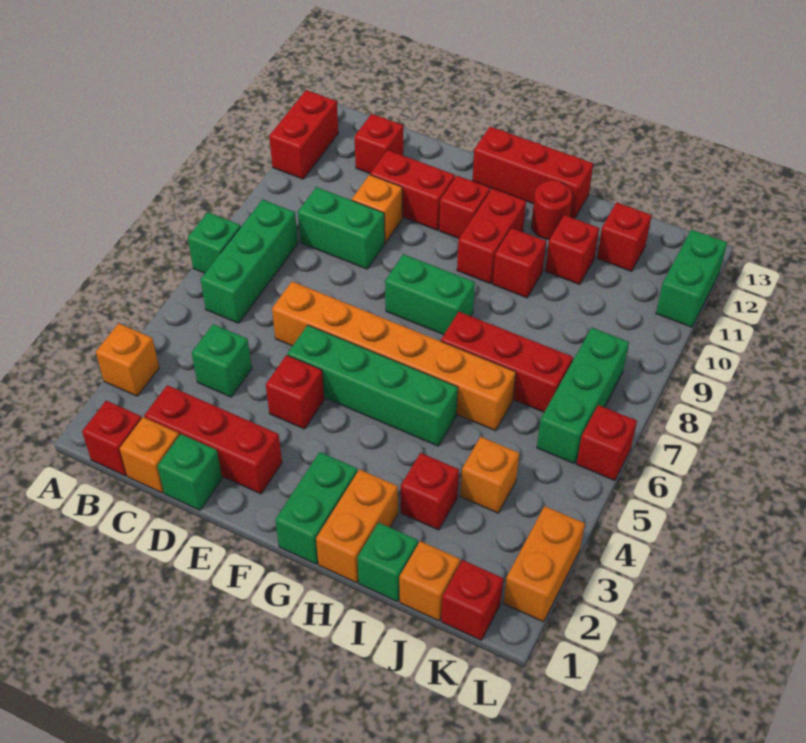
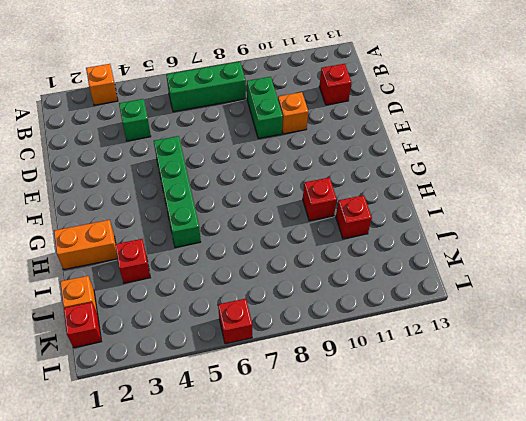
none -> green 1x1 brick [188,212,241,273]
none -> red 1x2 brick [269,90,338,179]
none -> red 1x1 brick [82,401,142,476]
none -> orange 1x1 brick [119,417,179,493]

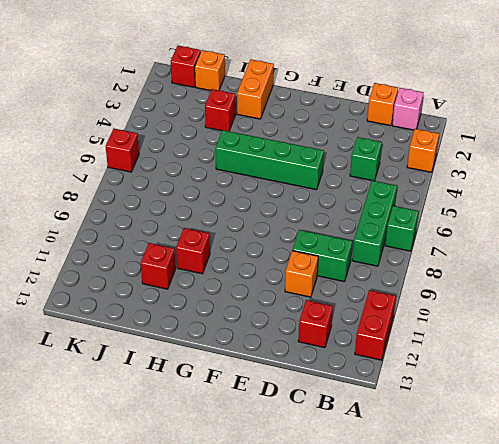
pink 1x1 brick [392,88,424,130] -> red 1x1 brick [82,401,142,476]
none -> red 1x3 brick [144,385,282,494]
none -> green 1x1 brick [157,434,222,510]
none -> orange 1x6 brick [272,281,516,431]
none -> red 1x2 brick [370,150,455,230]

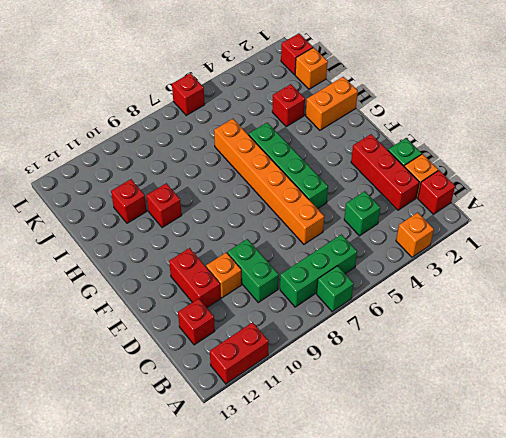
none -> red 1x1 brick [266,355,324,429]
none -> green 1x2 brick [385,254,475,335]
none -> red 1x1 brick [439,176,490,239]
none -> red 1x3 brick [473,127,593,219]

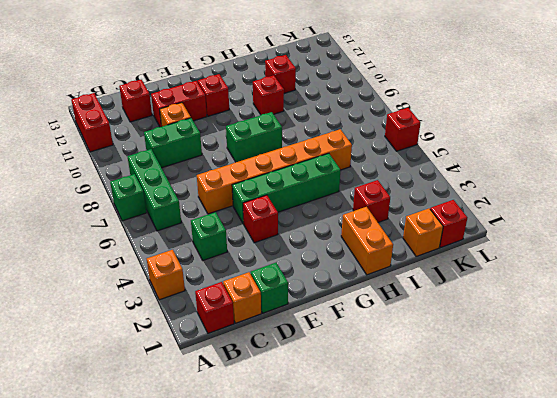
none -> red 1x3 brick [144,385,282,494]
none -> red 1x3 brick [473,127,593,219]
none -> green 1x2 brick [275,452,358,564]
none -> red 1x2 brick [457,189,526,284]

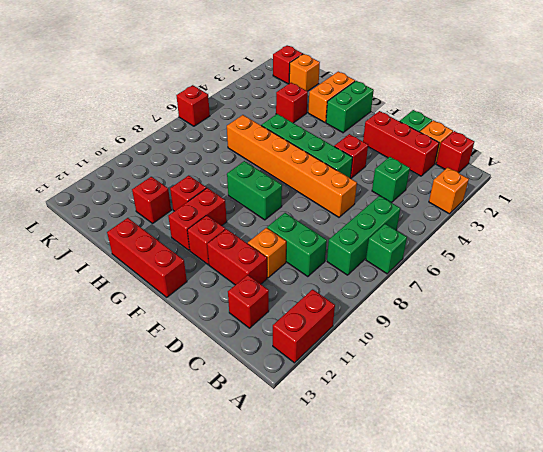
none -> red 1x3 brick [441,312,573,412]
none -> red 1x1 round brick [531,180,572,240]
none -> green 1x1 brick [357,522,418,602]
none -> orange 1x1 brick [460,437,519,513]

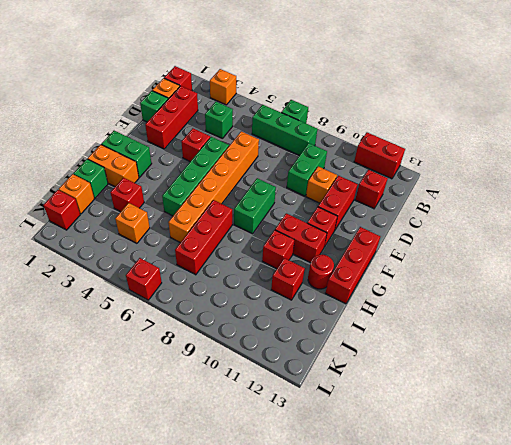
none -> red 1x1 brick [597,202,652,271]
none -> green 1x3 brick [537,328,629,464]
none -> orange 1x2 brick [503,506,585,622]
none -> green 1x2 brick [656,229,727,327]

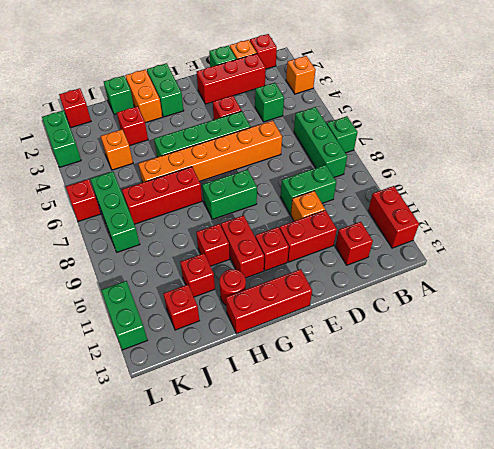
green 1x2 brick [42,110,81,167] -> orange 1x2 brick [503,506,585,622]
none -> orange 1x1 brick [399,541,460,621]

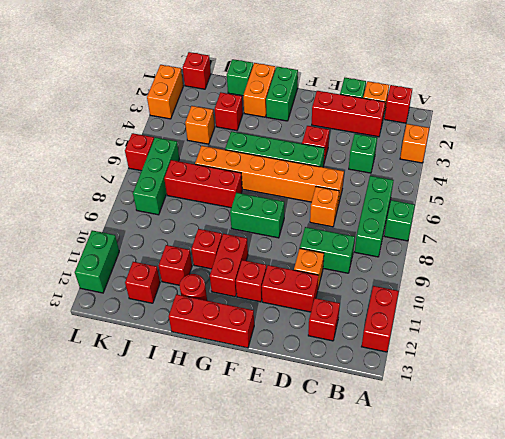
orange 1x1 brick [310,187,339,227] -> orange 1x1 brick moved to [399,541,460,621]

